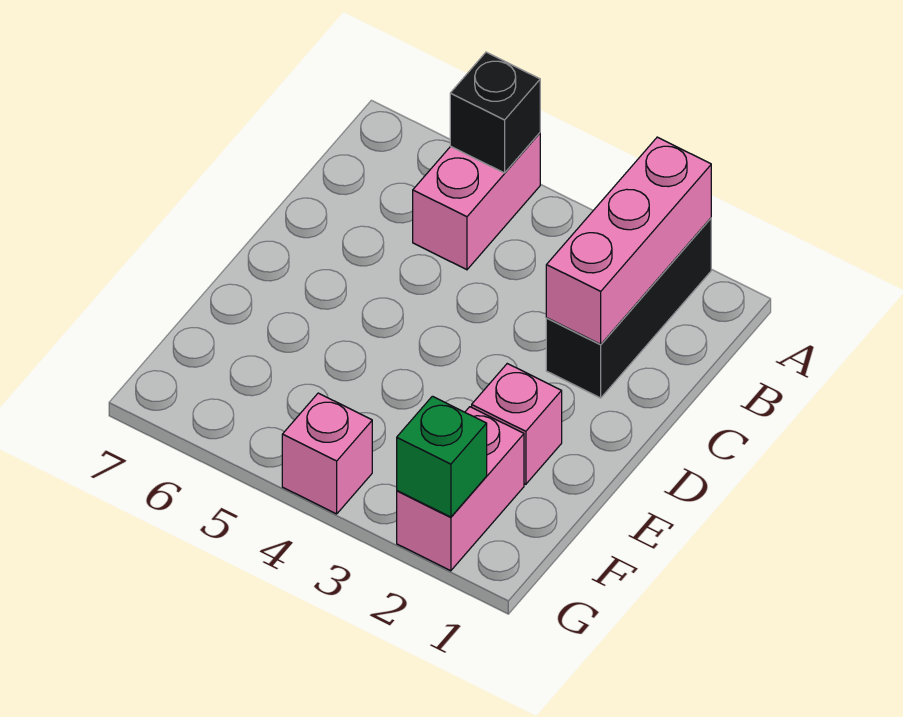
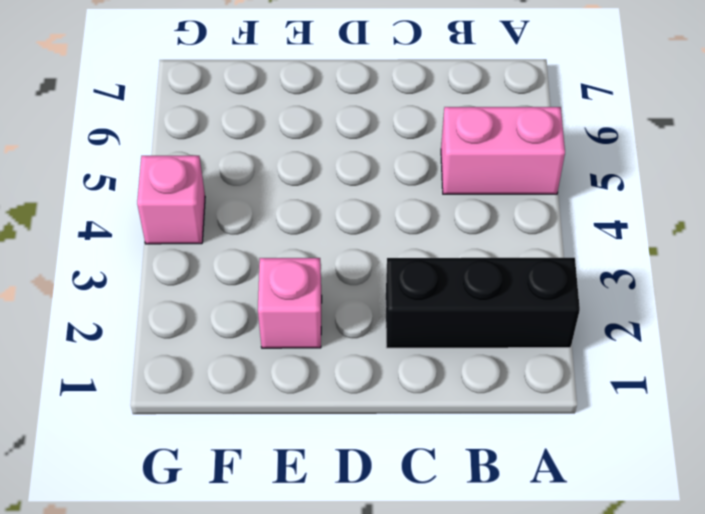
none -> pink 1x2 brick [397,407,524,571]
none -> pink 1x3 brick [546,137,711,344]

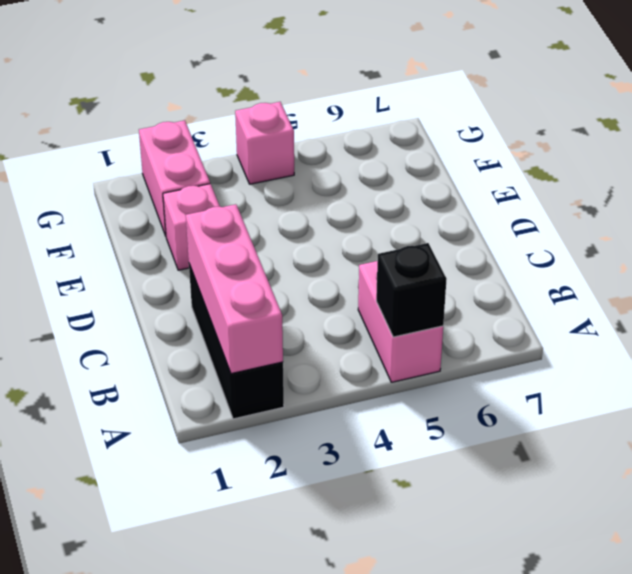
none -> green 1x1 brick [397,396,487,517]

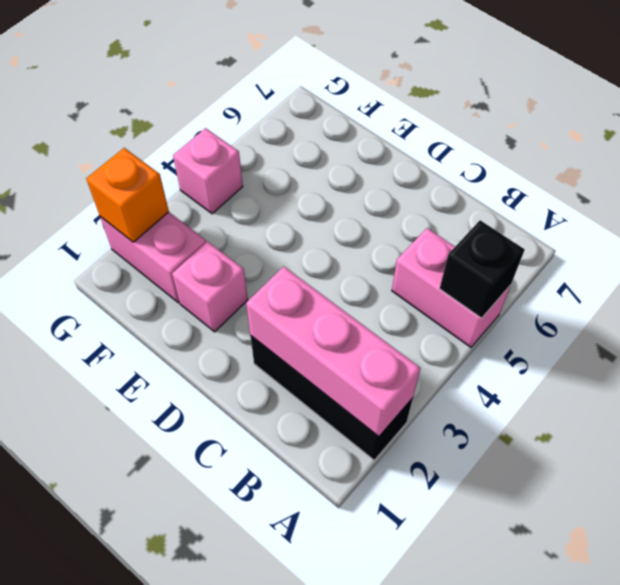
orange 1x1 brick [86,148,169,242] -> green 1x1 brick [397,396,487,517]

